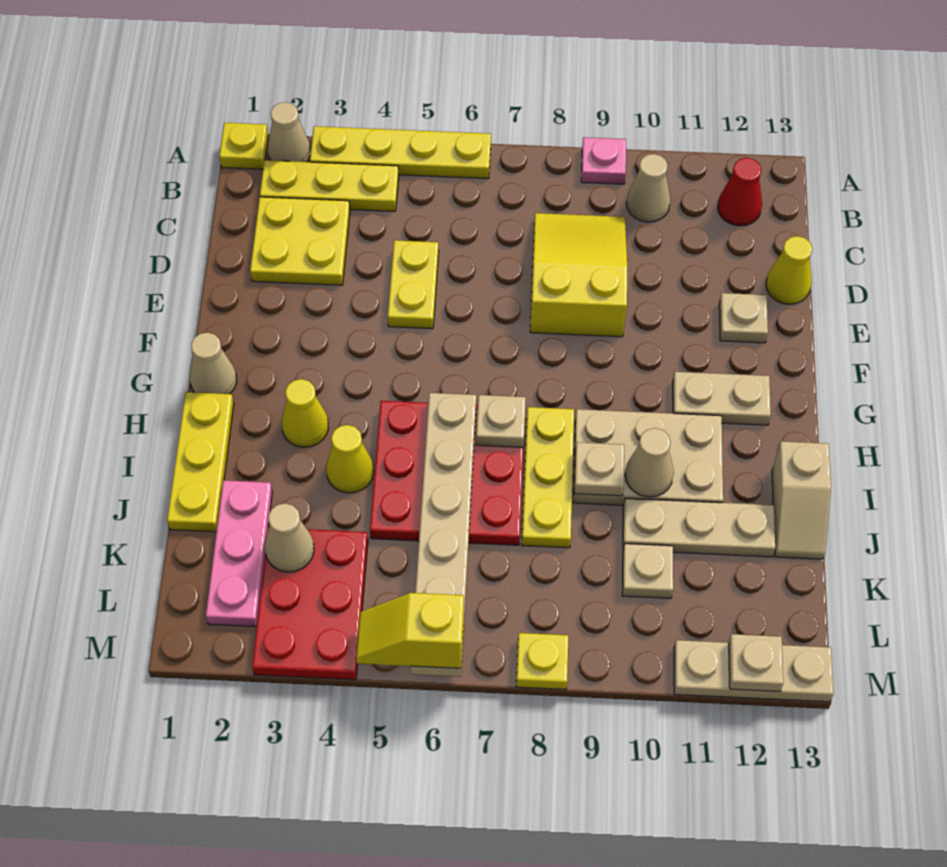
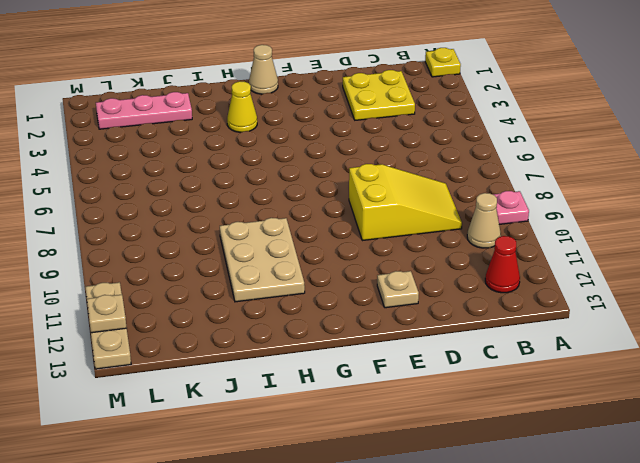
none -> tan 1x1 cone [267,102,311,162]
none -> yellow 1x4 plate [310,126,491,179]
none -> yellow 1x3 plate [260,160,399,211]
none -> yellow 1x2 plate [388,240,439,329]

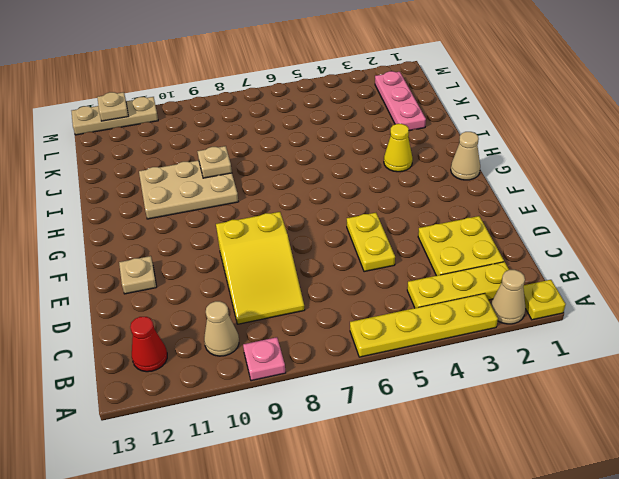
none -> yellow 1x1 cone [766,236,812,304]
none -> tan 1x2 plate [673,372,771,425]
none -> yellow 1x3 plate [167,392,234,532]
none -> red 3x3 plate [370,401,523,545]

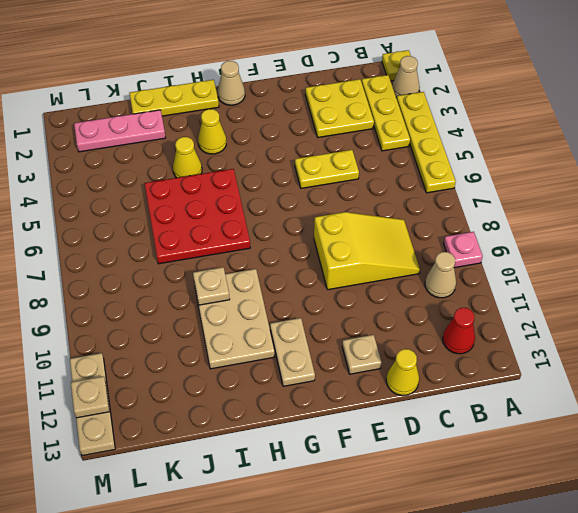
none -> yellow 1x3 plate [522,407,574,548]
none -> tan 1x2 slope [772,441,831,559]
none -> tan 1x3 plate [623,498,775,557]
none -> red 2x3 plate [252,528,368,680]

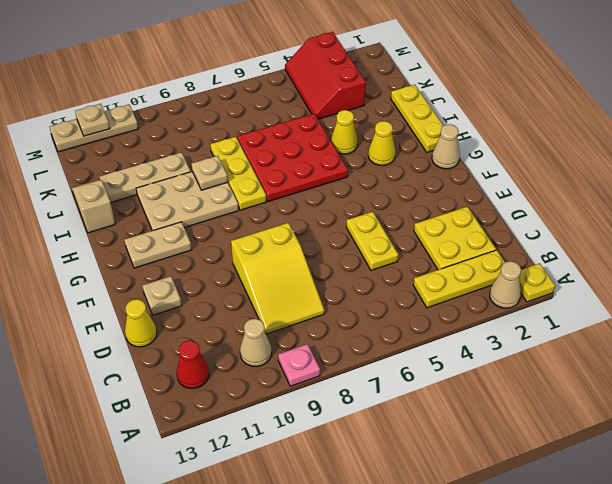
red 2x3 slope [285,32,366,119] -> red 2x3 plate [252,528,368,680]
none -> yellow 1x4 plate [310,126,491,179]
none -> pink 1x3 plate [206,480,272,627]
none -> tan 1x1 plate [622,544,673,598]
none -> yellow 1x1 plate [516,633,568,689]

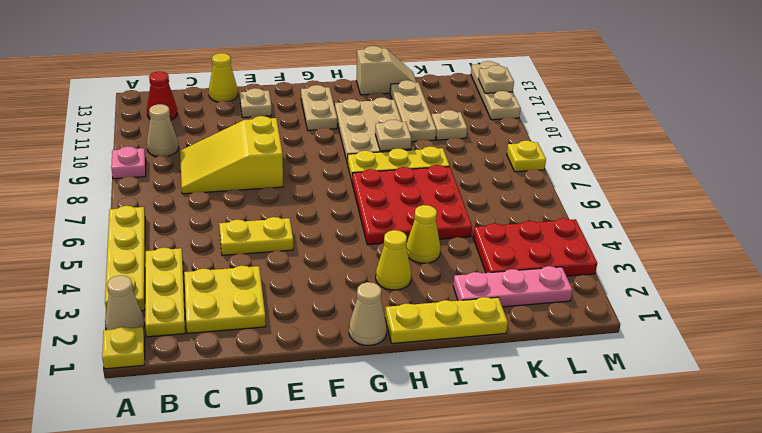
none -> tan 1x6 plate [410,393,476,677]
none -> tan 1x1 plate [476,395,526,447]
none -> tan 1x1 cone [625,428,674,497]
none -> tan 1x1 cone [265,503,314,572]

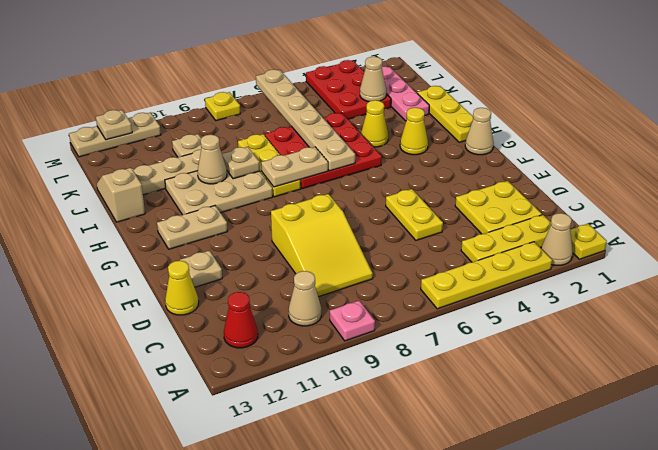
tan 1x2 plate [261,147,328,187] -> tan 1x1 plate [476,395,526,447]
none -> yellow 1x2 slope [356,593,464,668]

